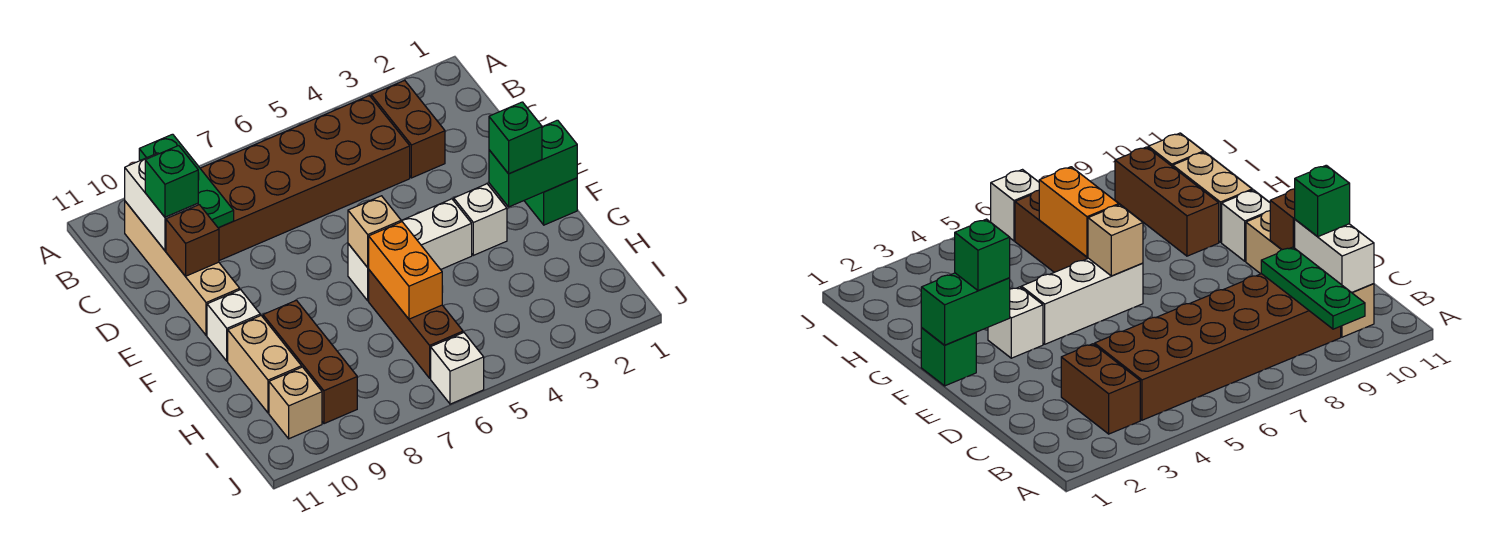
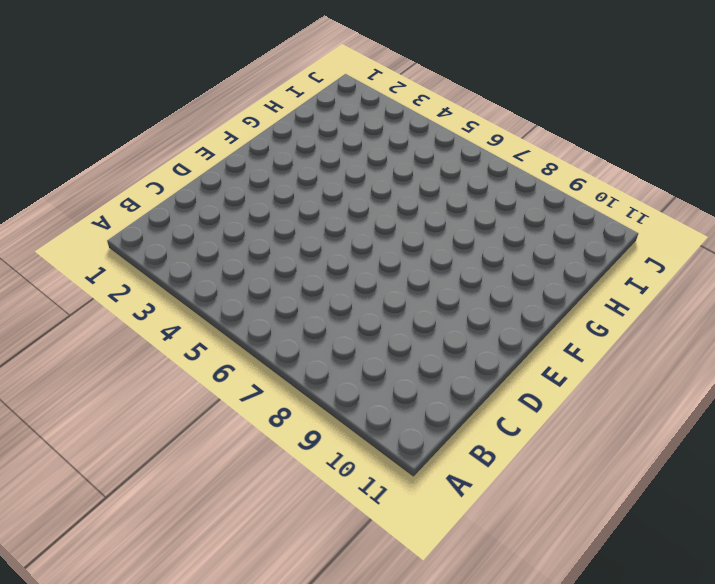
none -> brown 1x2 brick [371,80,445,178]
none -> brown 2x6 brick [200,96,410,261]
none -> tan 1x4 brick [125,201,240,335]

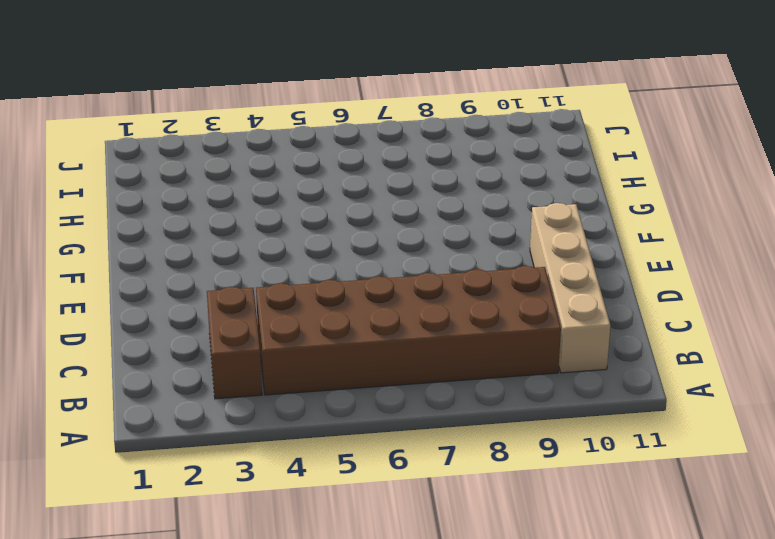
none -> green 1x1 brick [524,178,577,225]
none -> white 1x1 brick [454,184,507,255]
none -> white 1x3 brick [348,199,472,301]

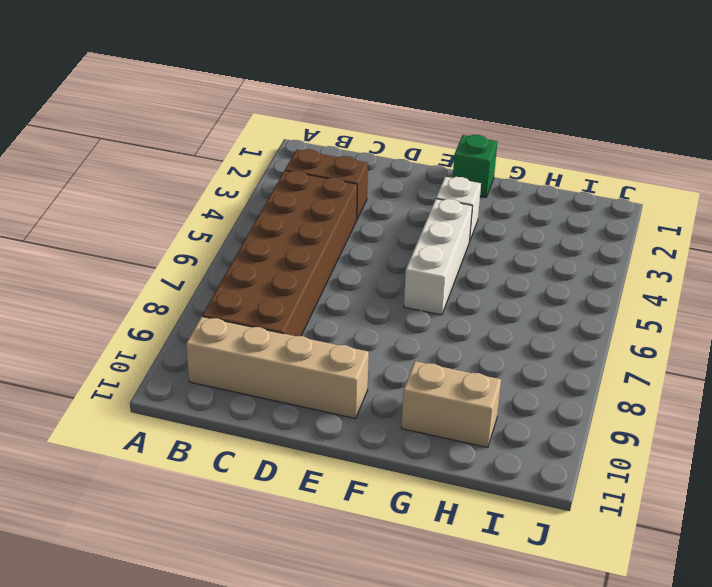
none -> white 1x1 brick [207,290,260,361]
none -> brown 1x3 brick [369,270,463,378]
none -> brown 1x3 brick [263,300,357,424]

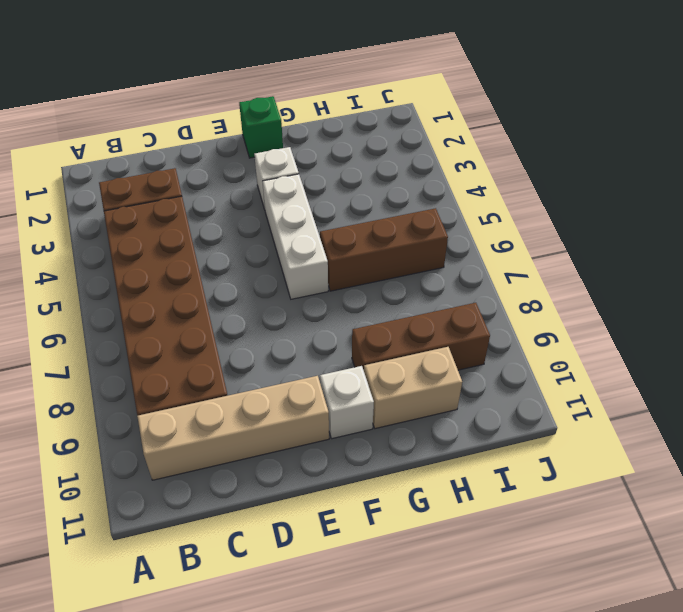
none -> tan 1x1 brick [269,367,322,439]
none -> white 1x1 brick [431,333,484,404]
none -> green 1x3 plate [139,134,234,228]

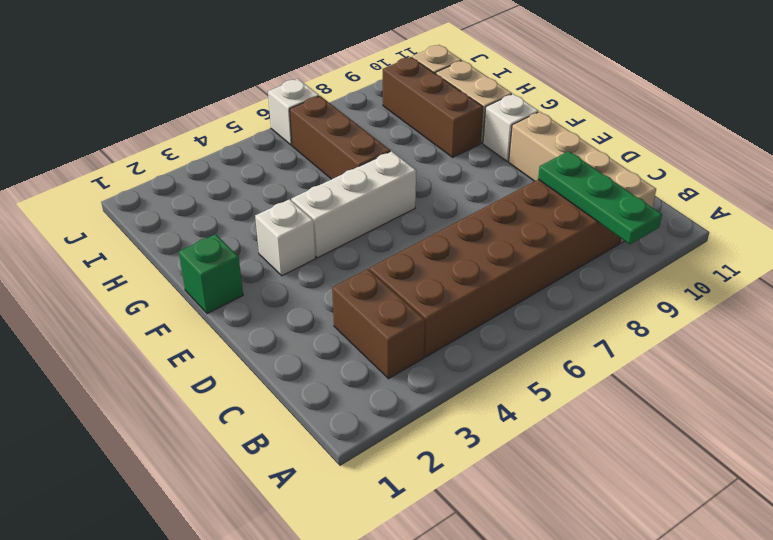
none -> white 1x2 brick [125,153,198,250]
none -> brown 1x1 brick [166,205,219,276]
none -> green 1x2 brick [489,120,577,207]

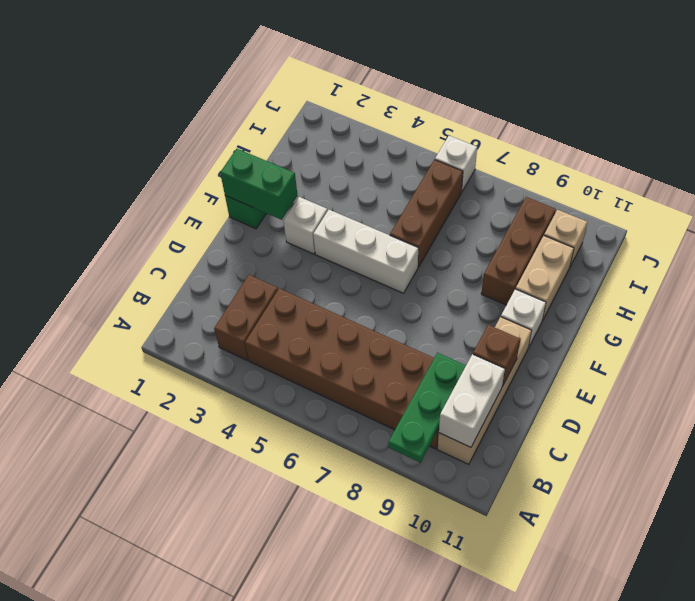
none -> tan 1x1 brick [348,196,401,267]
none -> orange 1x2 brick [368,222,442,319]
none -> green 1x1 brick [145,146,198,217]

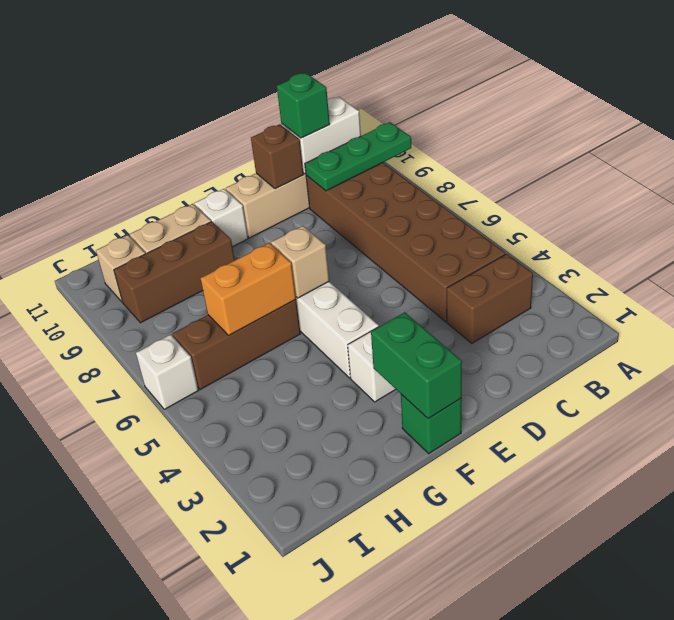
none -> green 1x1 brick [489,102,542,174]

